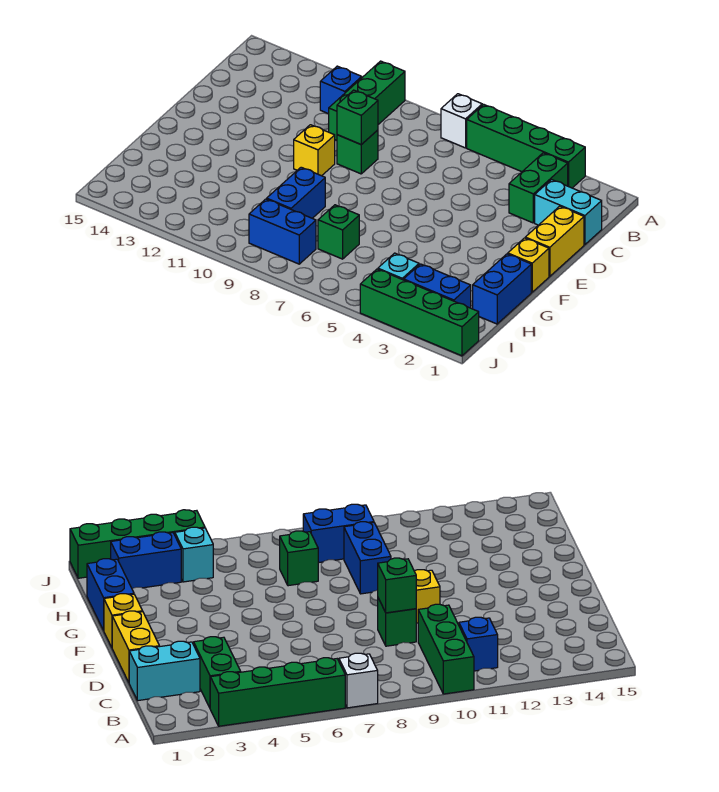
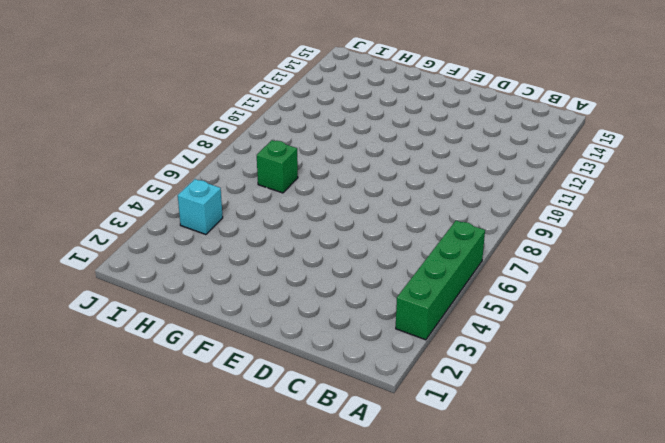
none -> white 1x1 brick [441,94,482,148]
none -> green 1x3 brick [329,61,405,141]
none -> green 1x2 brick [509,153,568,223]

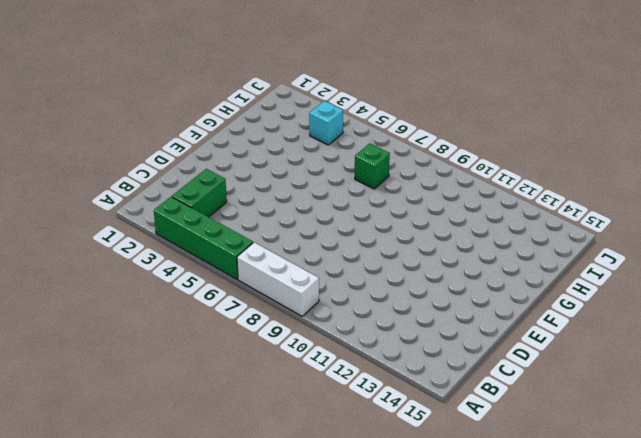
white 1x3 brick [237,242,319,316] -> white 1x1 brick [441,94,482,148]
none -> green 1x3 brick [329,61,405,141]
none -> blue 1x1 brick [320,66,362,114]
none -> cyan 1x2 brick [535,180,602,245]

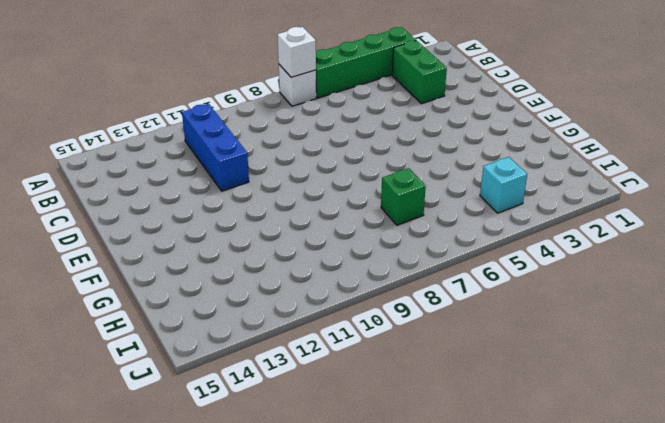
white 1x1 brick [277,27,316,77] -> none
blue 1x3 brick [182,104,249,191] -> blue 1x1 brick [320,66,362,114]
none -> green 1x3 brick [329,61,405,141]
none -> cyan 1x2 brick [535,180,602,245]
none -> yellow 1x2 brick [525,206,584,276]

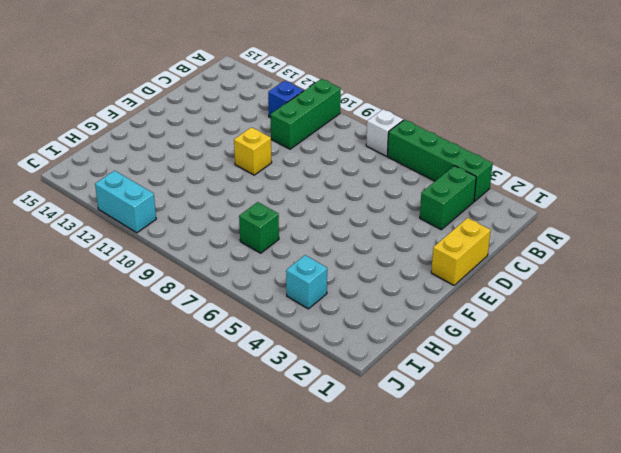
cyan 1x2 brick [95,171,156,233] -> cyan 1x2 brick moved to [535,180,602,245]
none -> green 1x1 brick [337,130,378,174]
none -> yellow 1x1 brick [508,238,549,292]
none -> blue 1x2 brick [473,254,531,324]

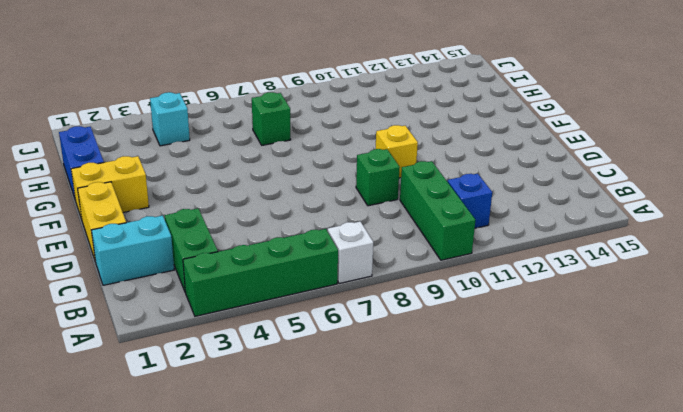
yellow 1x2 brick [71,156,149,219] -> yellow 1x1 brick [508,238,549,292]
none -> blue 1x2 brick [267,167,325,218]
none -> blue 1x2 brick [404,264,471,308]
none -> blue 1x2 brick [249,199,316,264]

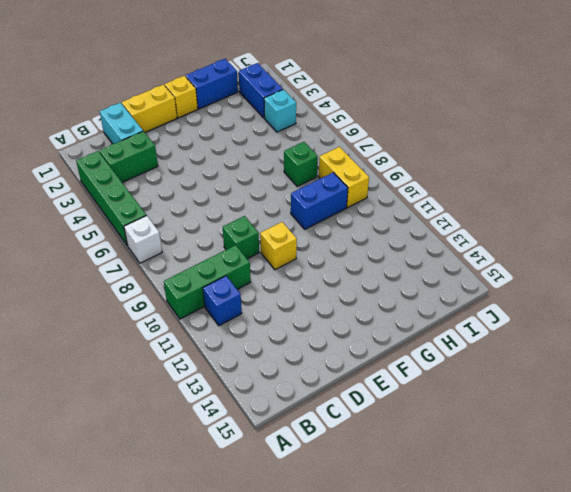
yellow 1x2 brick [319,147,369,208] -> blue 1x2 brick [249,199,316,264]
none -> green 1x4 brick [360,269,479,356]
none -> green 1x1 brick [337,90,378,145]

